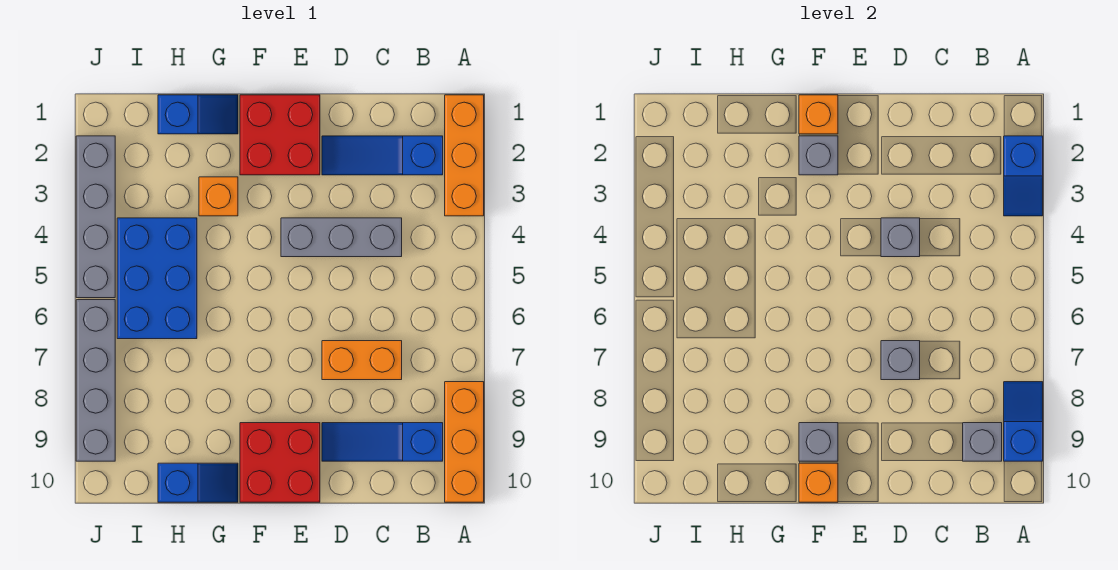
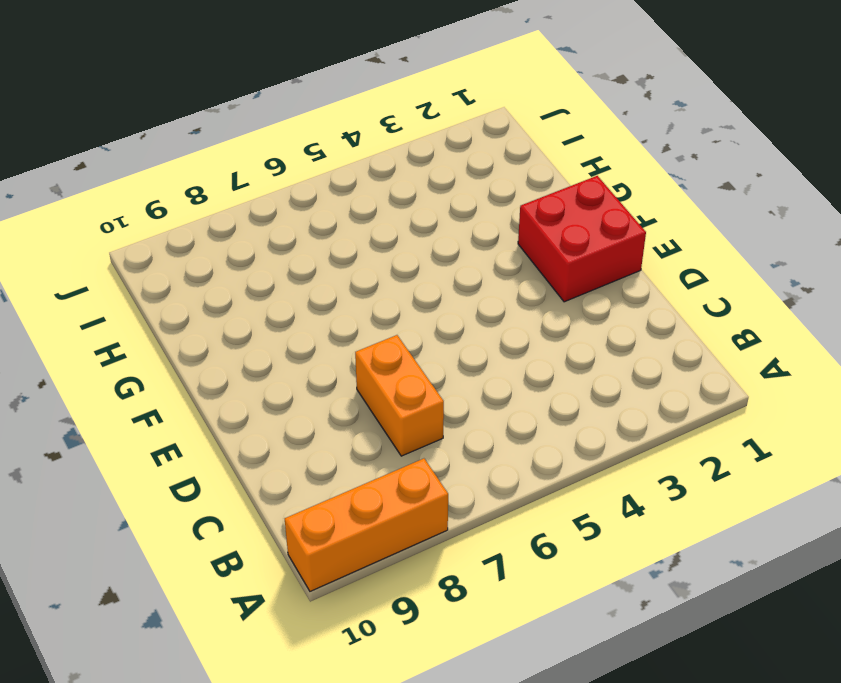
none -> orange 1x3 brick [445,95,484,216]
none -> blue 1x3 slope [322,136,443,175]
none -> blue 1x3 slope [322,423,443,461]

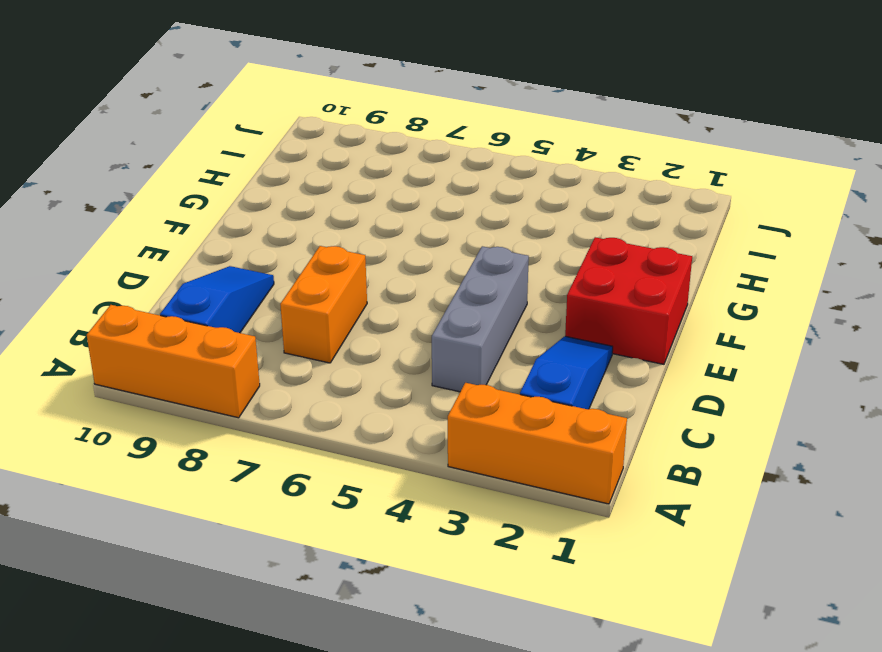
none -> red 2x2 brick [240,423,320,502]
none -> blue 1x2 slope [158,95,238,134]
none -> orange 1x1 brick [199,177,238,216]

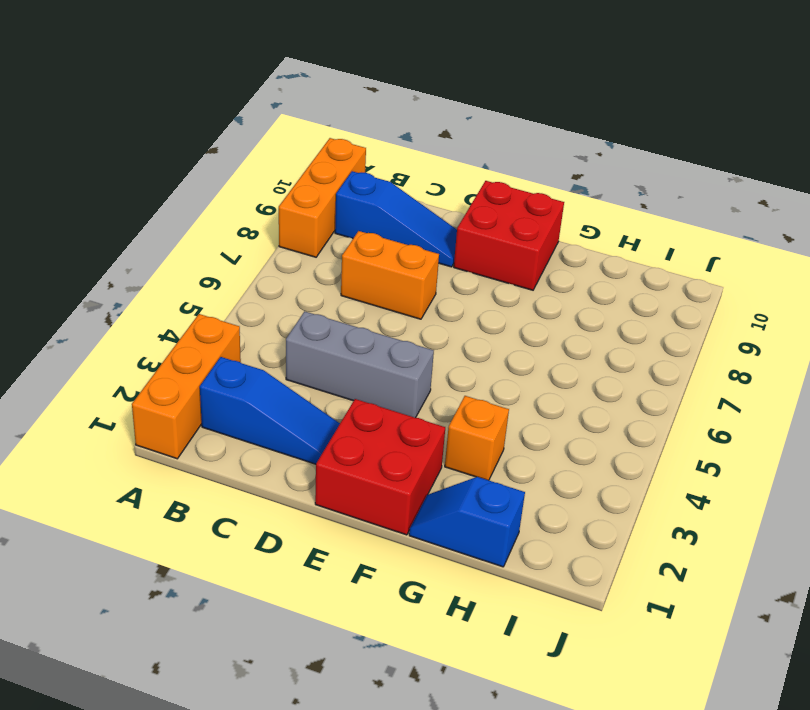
none -> blue 1x2 slope [158,463,238,502]
none -> blue 2x3 brick [117,218,197,339]
none -> grey 1x4 brick [76,136,115,298]

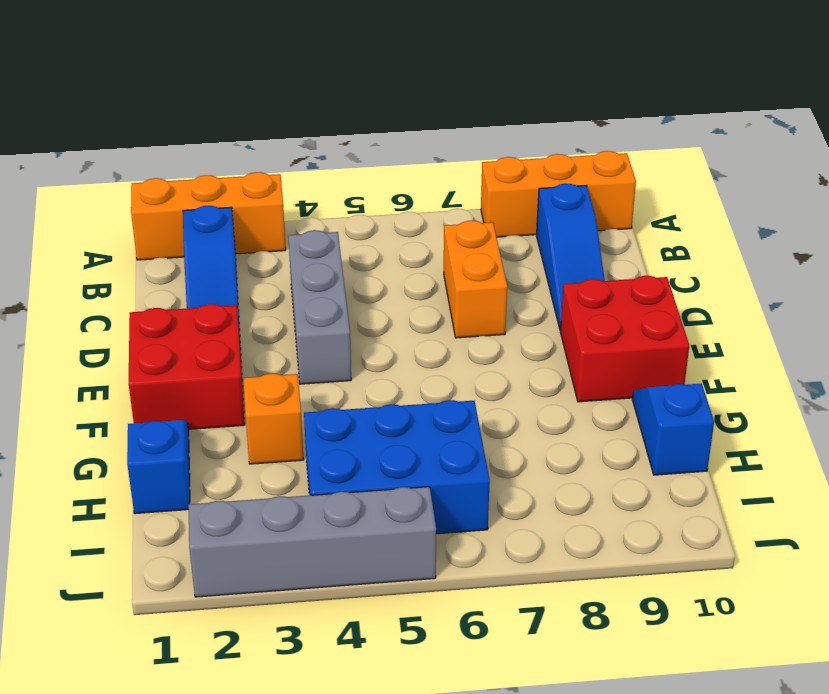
none -> grey 1x4 brick [76,300,115,461]
none -> blue 1x2 slope [1004,136,1043,216]
none -> blue 1x2 slope [1004,382,1043,461]

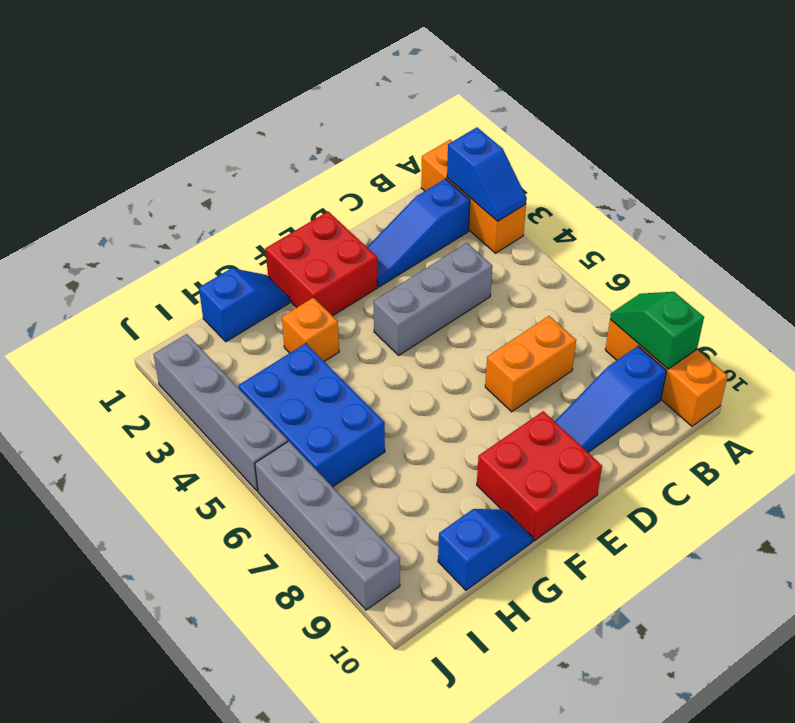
green 1x2 slope [610,292,704,369] -> blue 1x2 slope [1004,382,1043,461]
none -> grey 1x1 brick [963,423,1002,461]
none -> grey 1x1 brick [881,218,920,257]
none -> grey 1x1 brick [881,341,920,380]

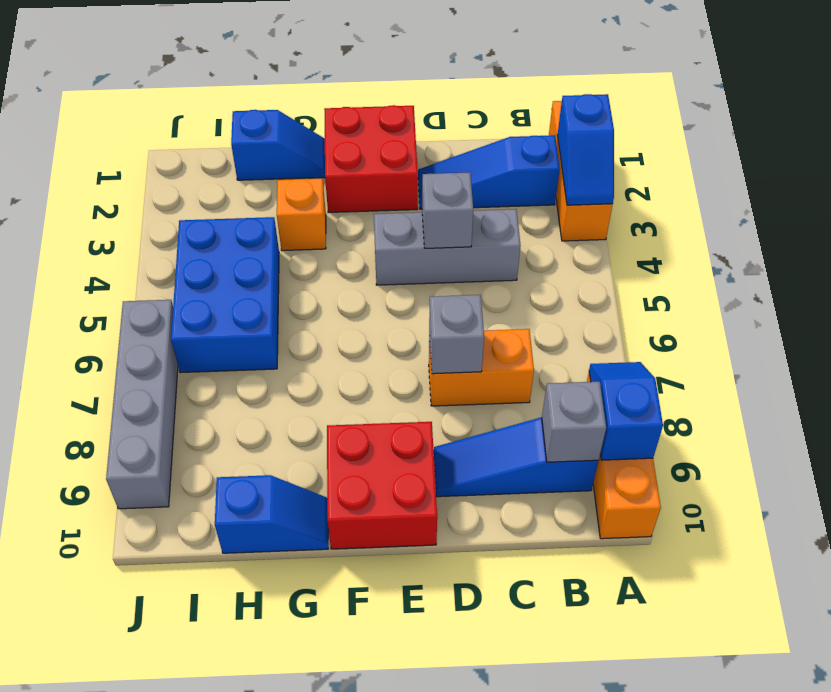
none -> grey 1x4 brick [76,136,115,298]
none -> orange 1x1 brick [799,95,838,134]
none -> grey 1x1 brick [799,136,838,175]

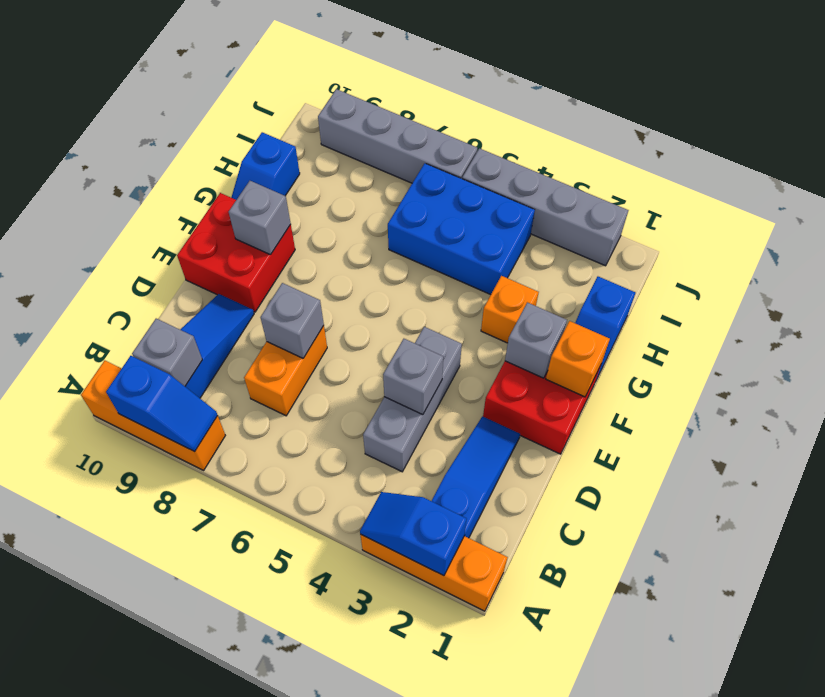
none -> orange 1x1 brick [799,463,838,502]

